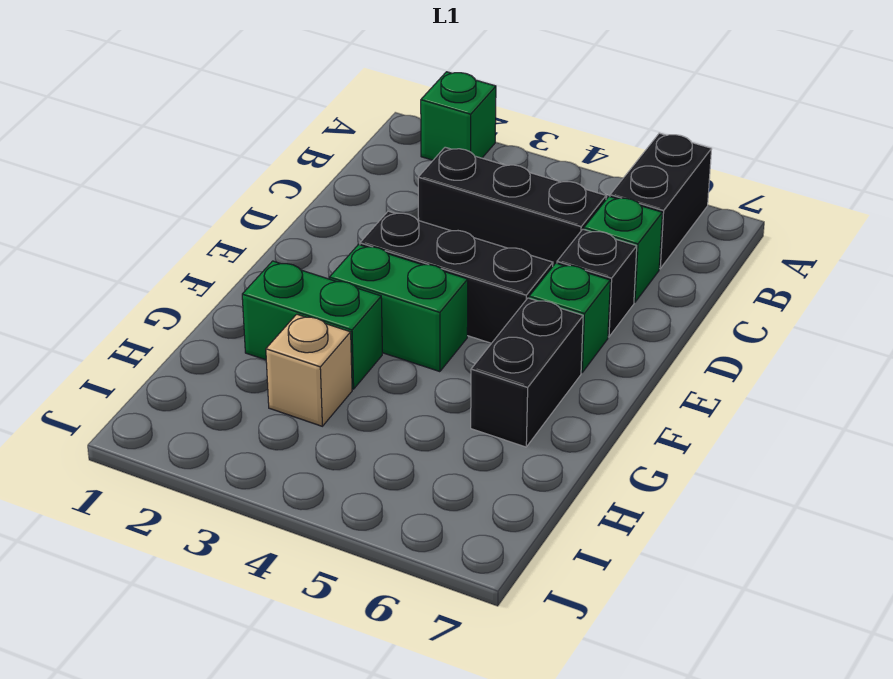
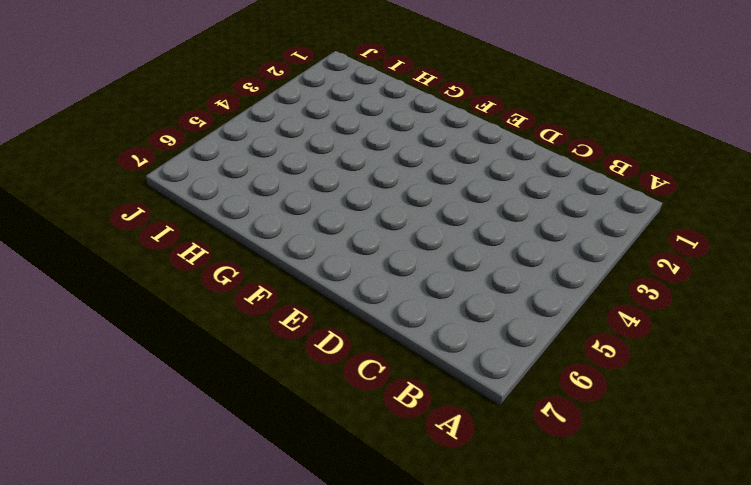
none -> green 1x1 brick [421,72,496,160]
none -> black 1x2 brick [610,133,712,269]

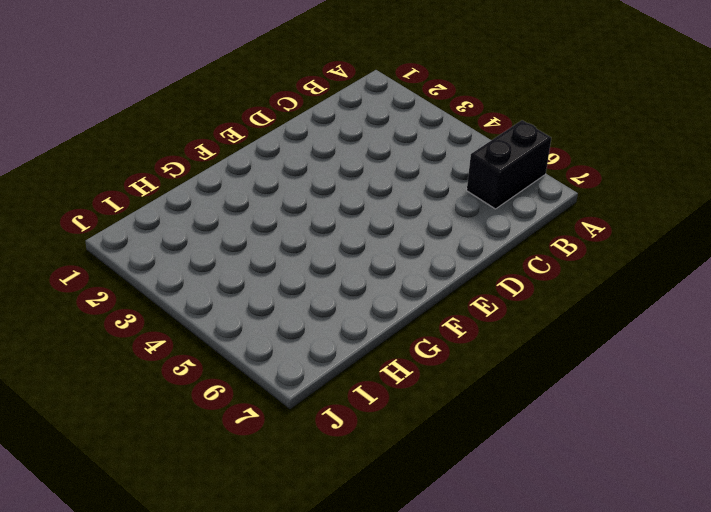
none -> green 1x1 brick [421,72,496,160]
none -> black 1x3 brick [418,147,606,266]

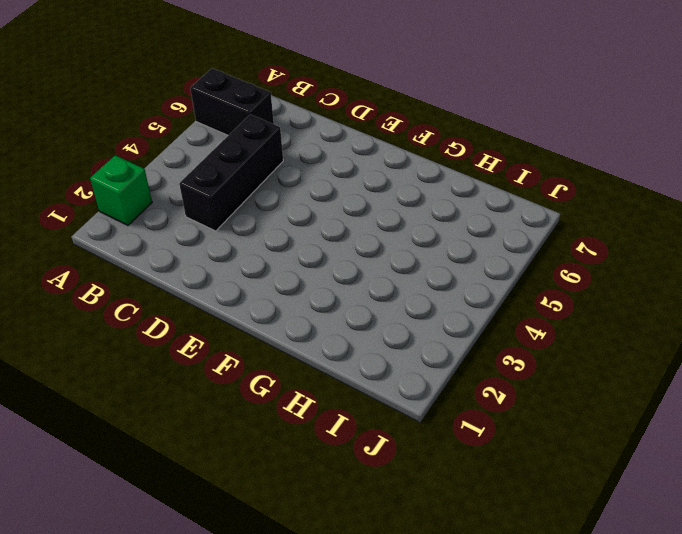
none -> green 1x1 brick [584,196,662,302]
none -> black 1x1 brick [557,229,637,337]

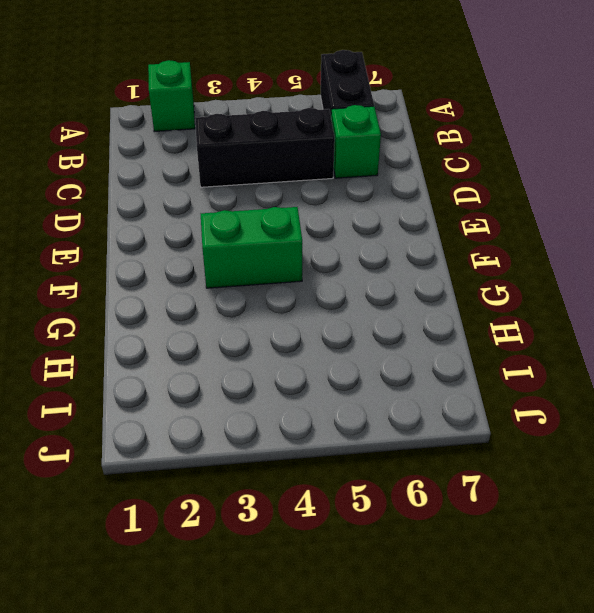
none -> black 1x1 brick [557,229,637,337]
none -> black 1x3 brick [360,211,553,343]

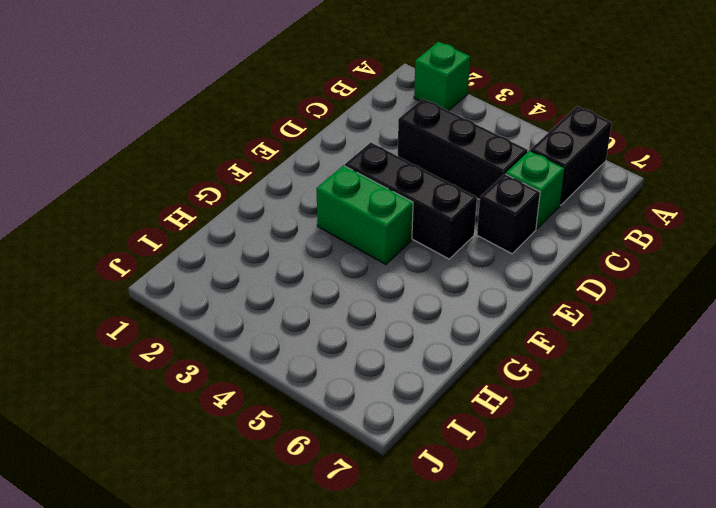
none -> green 1x1 brick [529,263,610,373]
none -> black 1x2 brick [471,298,583,447]

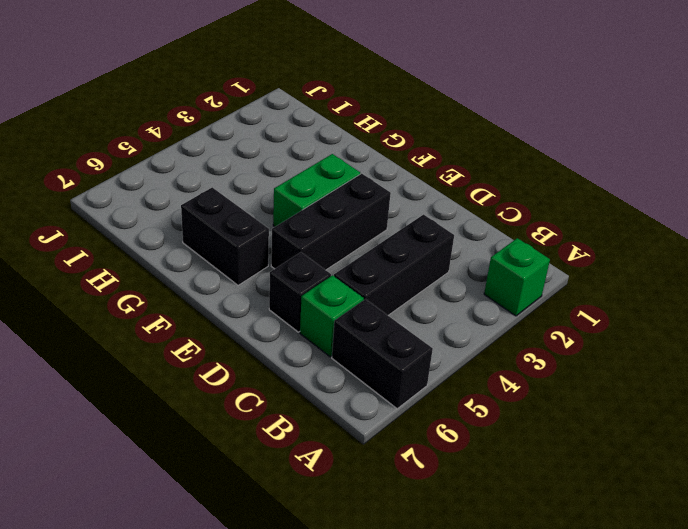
none -> green 1x1 brick [529,263,610,373]
none -> green 1x2 brick [242,261,382,389]

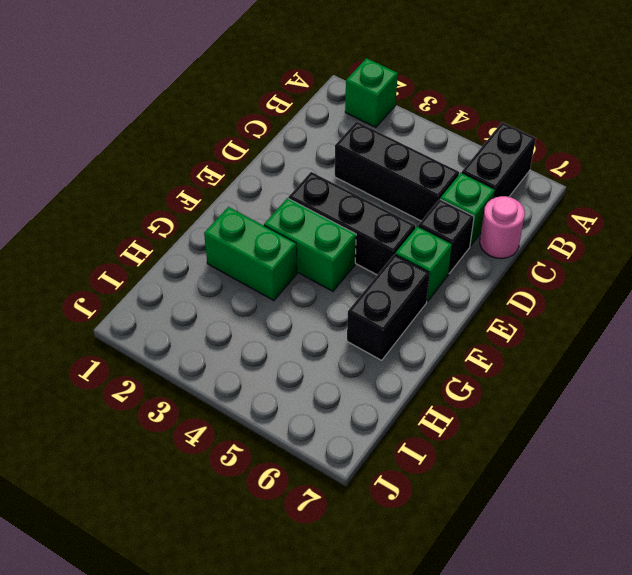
pink 1x1 round brick [480,196,525,259] -> none
none -> tan 1x1 brick [266,314,352,426]

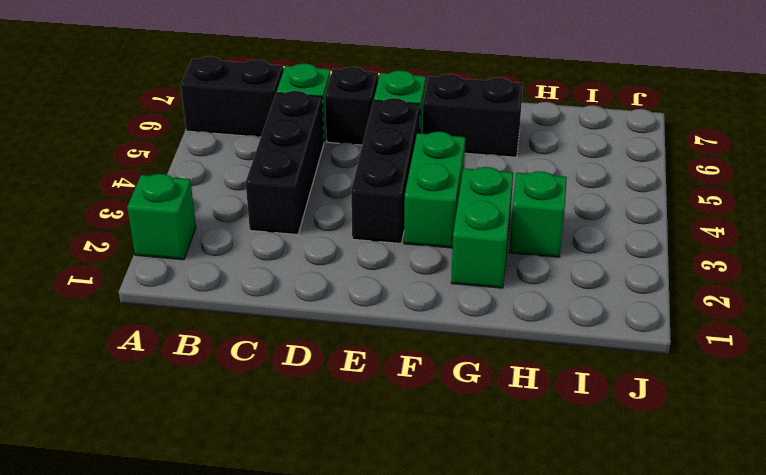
green 1x1 brick [509,171,567,257] -> tan 1x1 brick [266,314,352,426]

